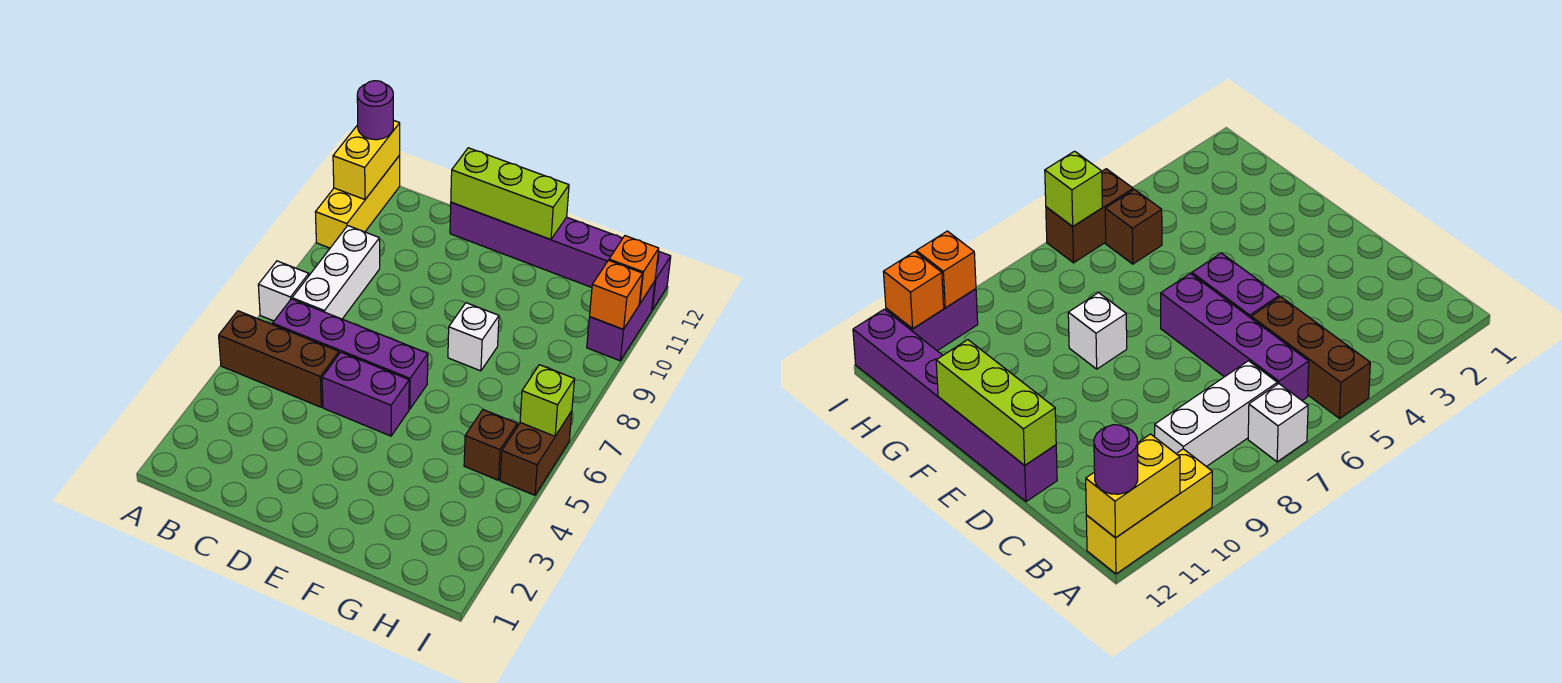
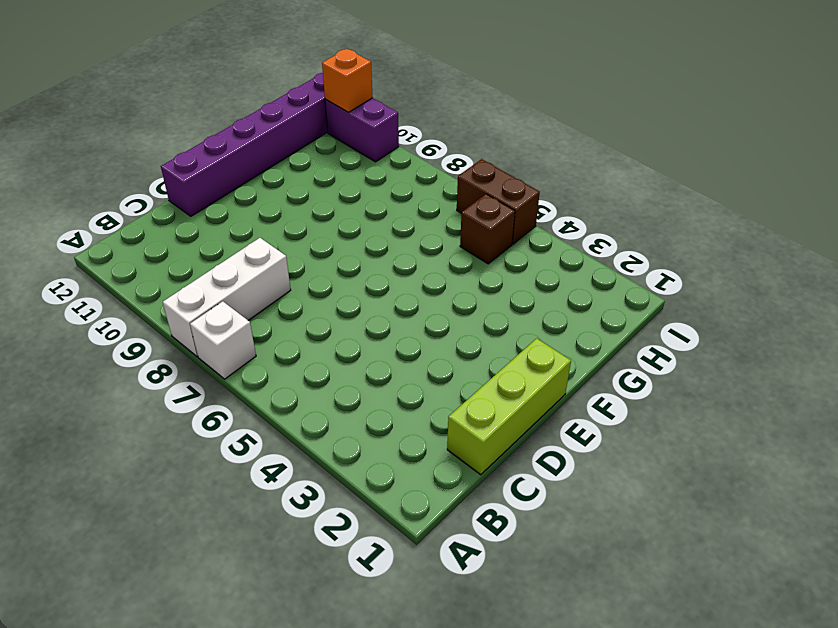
white 1x3 brick [163,238,291,357] -> white 1x3 brick turned to [292,226,380,319]
lime 1x3 brick [447,338,571,475] -> lime 1x3 brick moved to [451,148,569,240]
none -> brown 1x3 brick [219,311,339,407]
none -> yellow 1x3 brick [315,156,400,248]
none -> purple 1x4 brick [273,299,428,409]

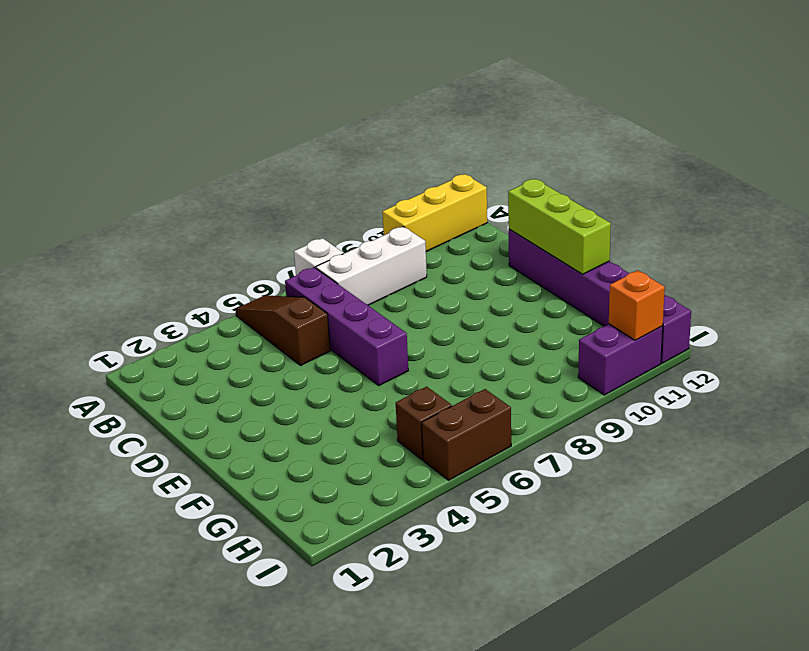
brown 1x3 slope [235,295,330,366] -> brown 1x3 brick [219,311,339,407]
none -> purple 1x2 brick [322,352,409,436]
none -> white 1x1 brick [448,303,499,371]
none -> yellow 1x2 brick [333,120,400,200]

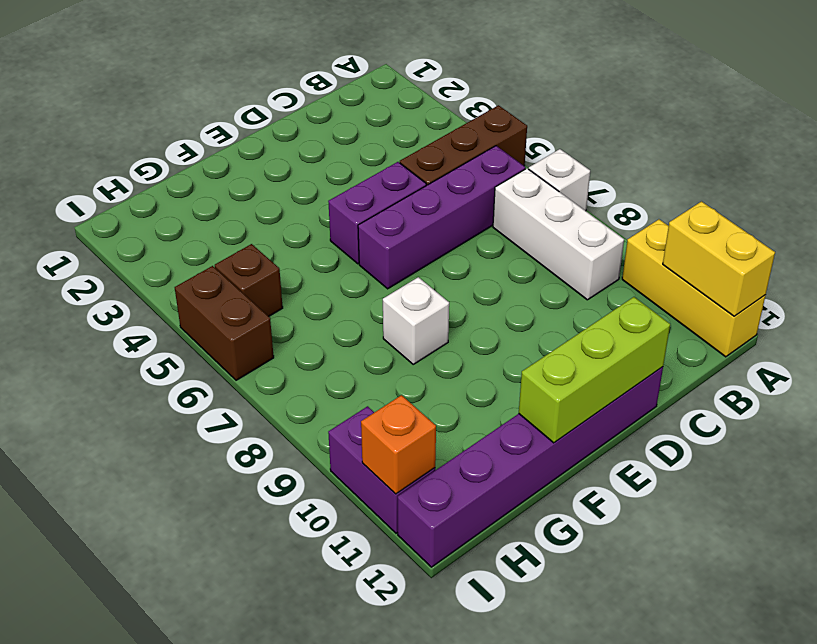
none -> lime 1x1 brick [520,365,575,436]
none -> orange 1x1 brick [590,260,643,329]
none -> purple 1x1 round brick [357,81,393,140]

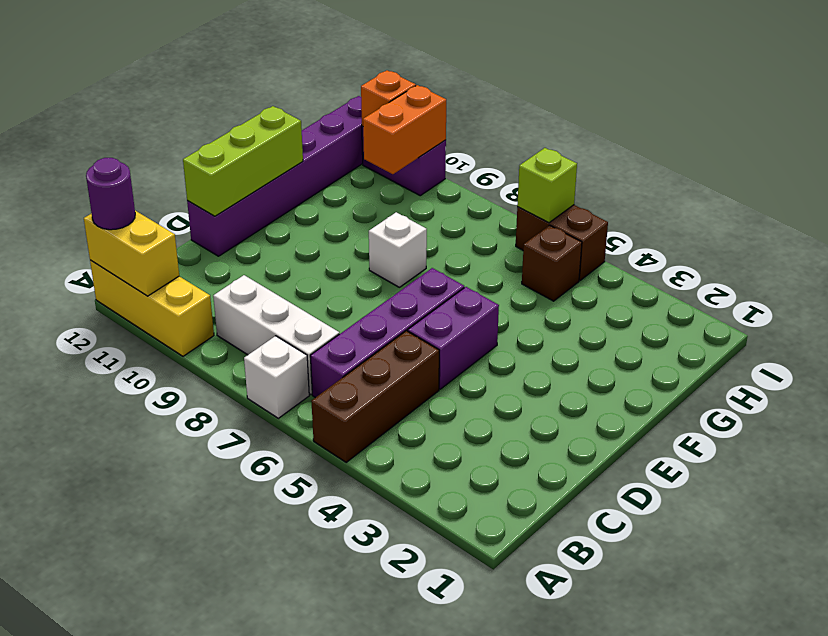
orange 1x2 brick [363,85,446,174] -> orange 1x1 brick [590,260,643,329]

